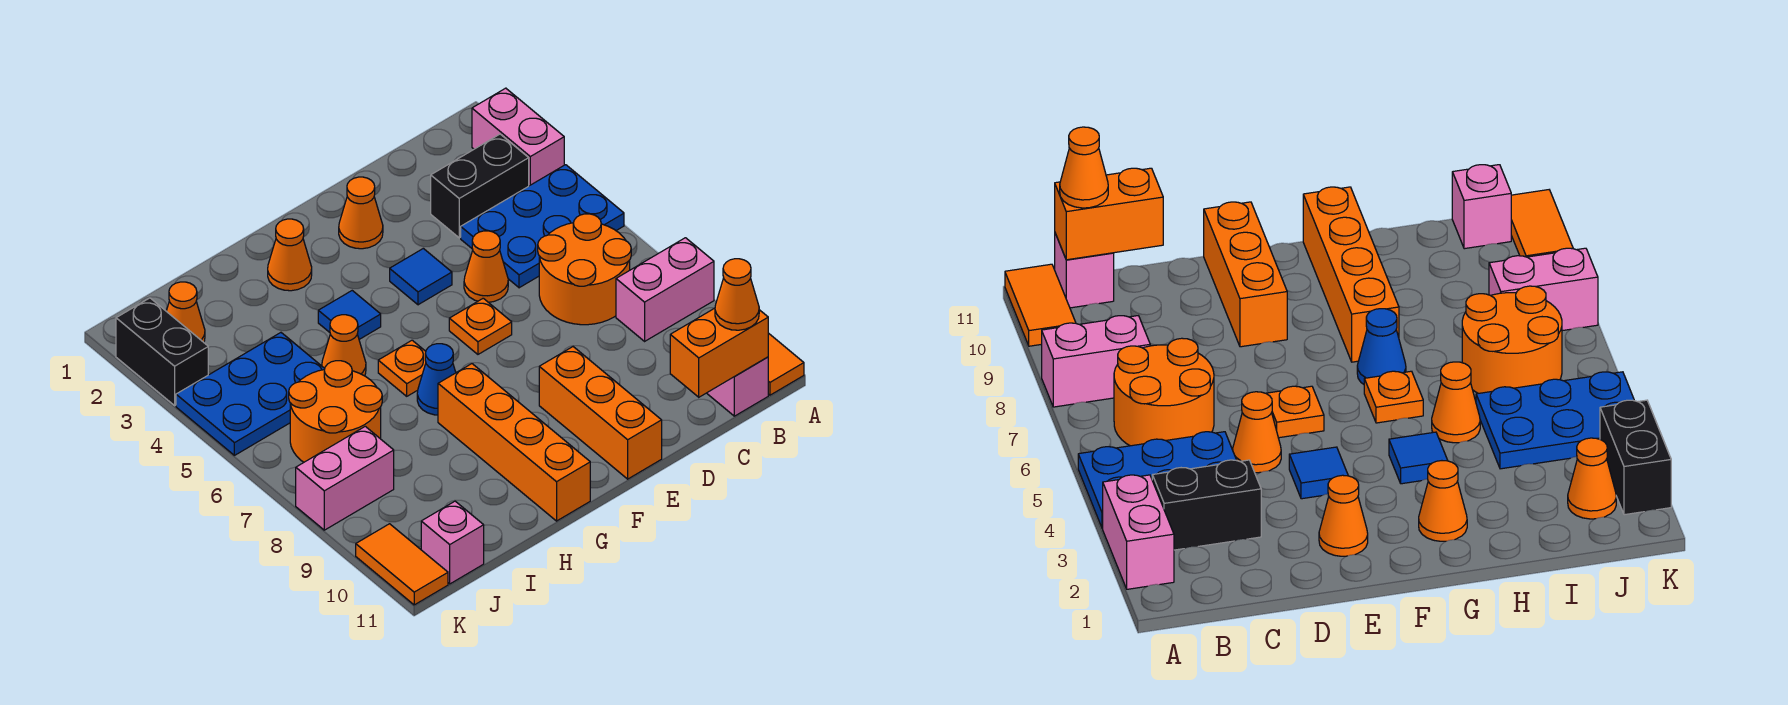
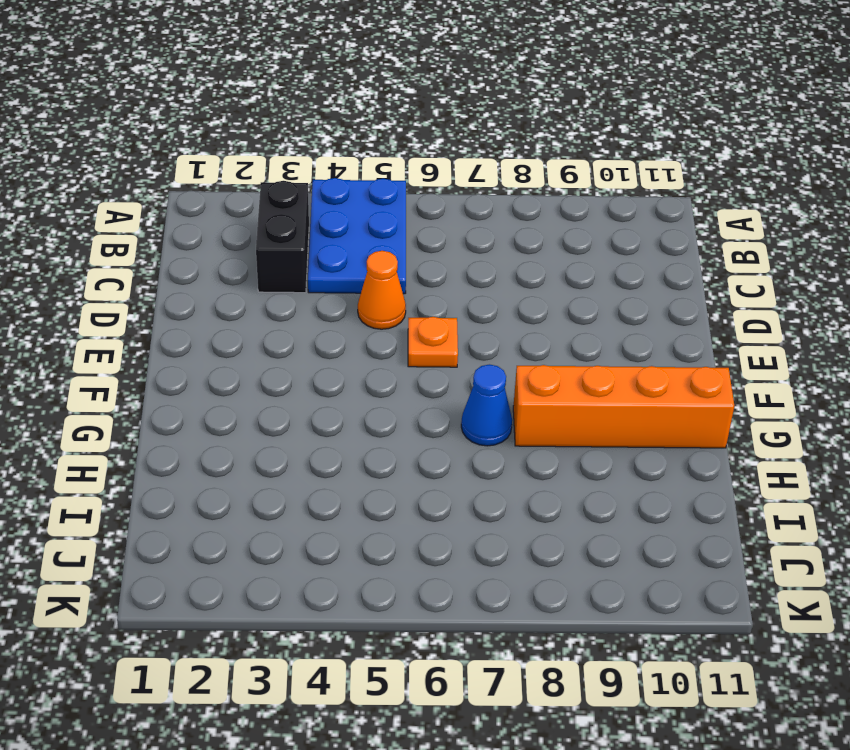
none -> pink 1x2 brick [472,88,564,186]
none -> pink 1x2 brick [616,238,714,341]
none -> orange 1x2 tile [768,333,804,395]

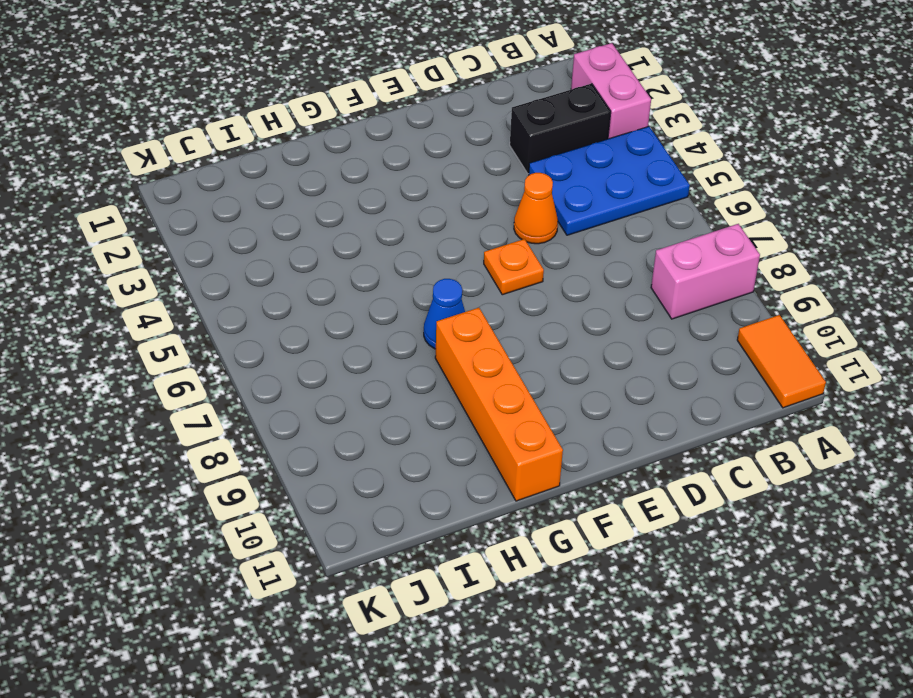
none -> orange 2x2 round brick [538,214,631,325]
none -> pink 1x1 brick [707,357,768,416]
none -> orange 1x1 cone [339,177,383,249]

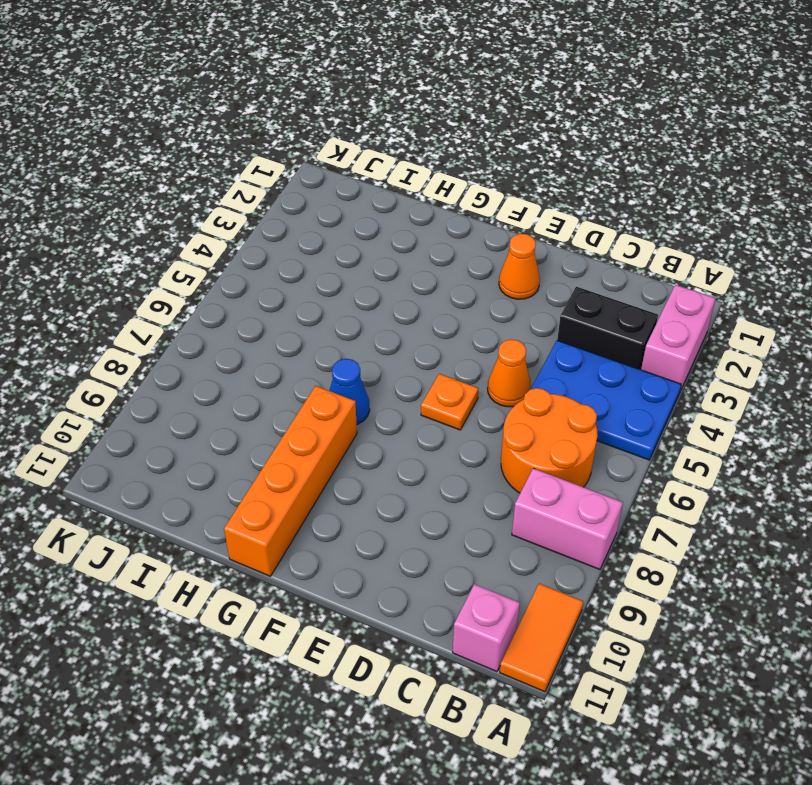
none -> blue 1x1 tile [390,248,452,305]
none -> orange 1x3 brick [539,347,662,479]
none -> orange 1x1 cone [268,219,312,291]

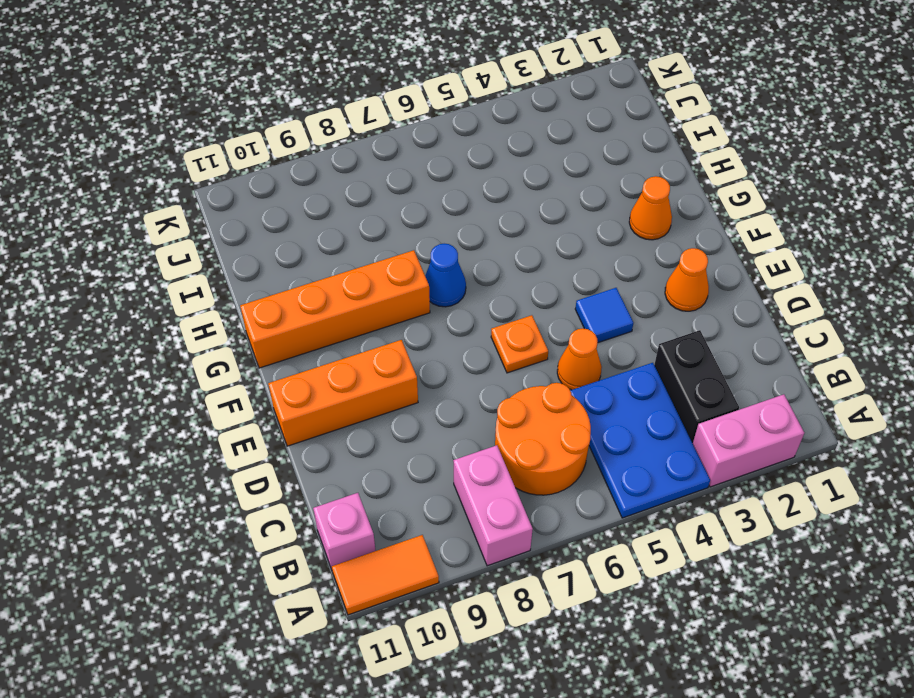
none -> blue 1x1 tile [318,291,381,339]
none -> orange 1x1 plate [378,340,426,396]
none -> orange 1x1 cone [322,315,366,376]

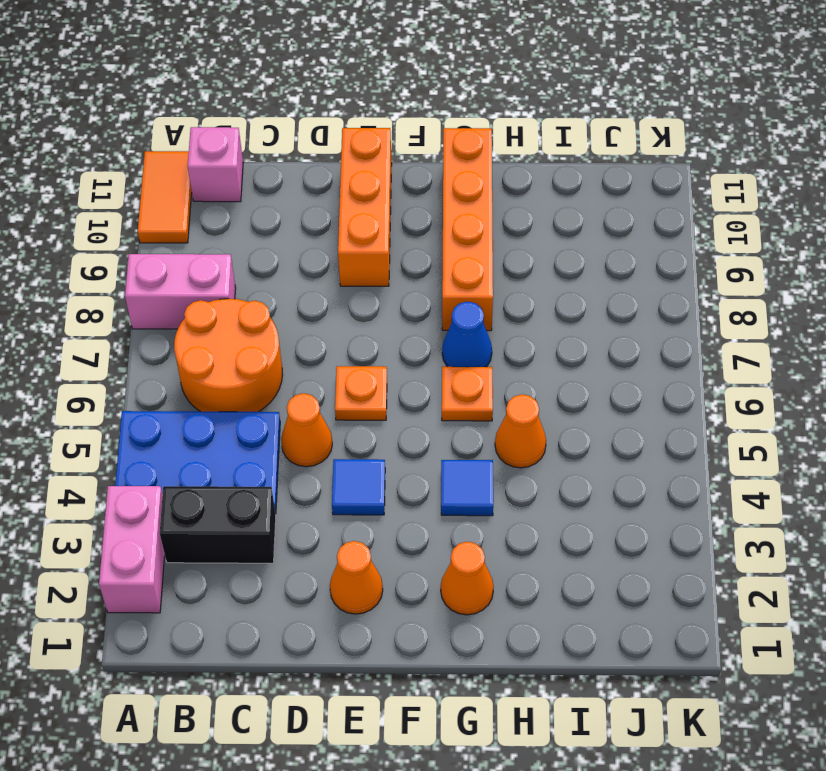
none -> blue 2x3 plate [176,333,325,455]
none -> orange 2x2 round brick [289,361,382,462]
none -> orange 1x1 cone [166,282,205,342]

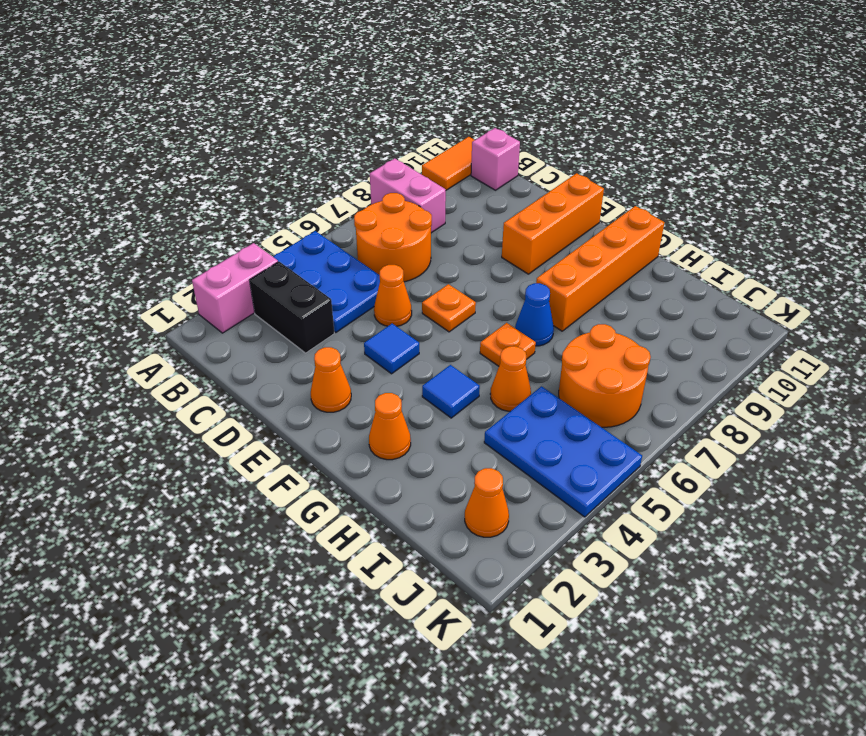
none -> pink 1x2 brick [296,426,394,530]
none -> pink 1x1 brick [421,501,484,584]
none -> black 1x2 brick [116,298,208,405]

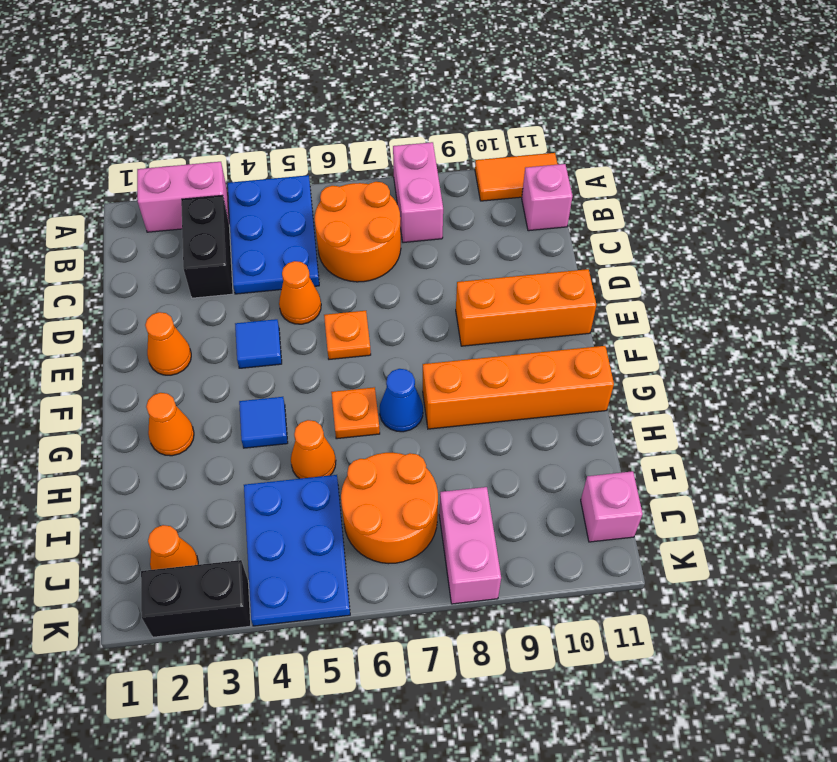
none -> orange 1x2 tile [356,524,448,605]
none -> orange 1x2 brick [670,308,768,397]
none -> orange 1x1 cone [715,259,759,330]

